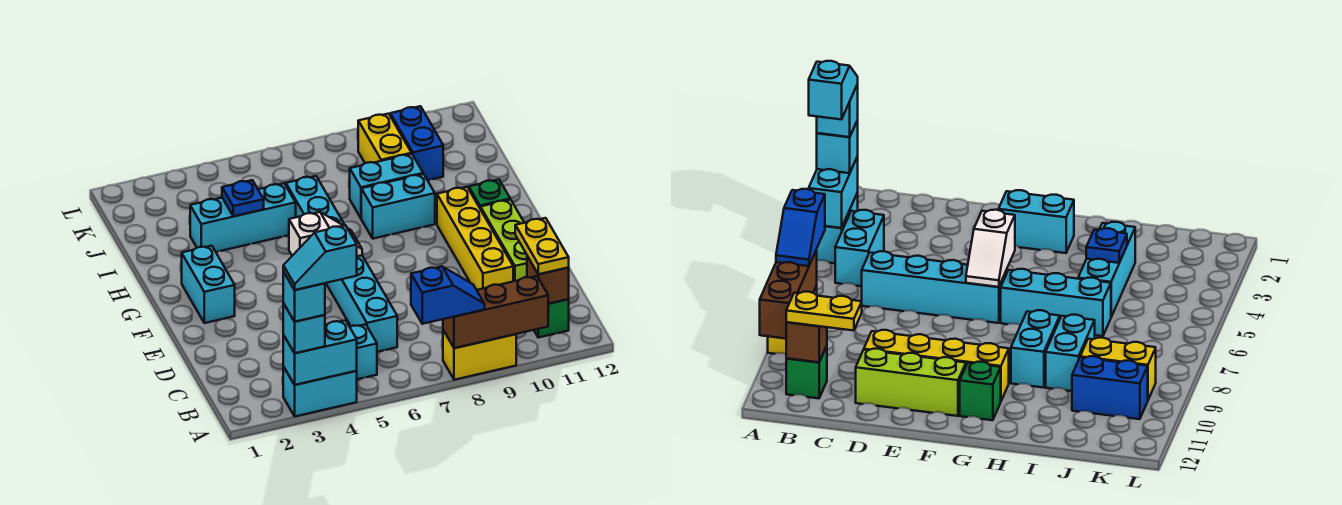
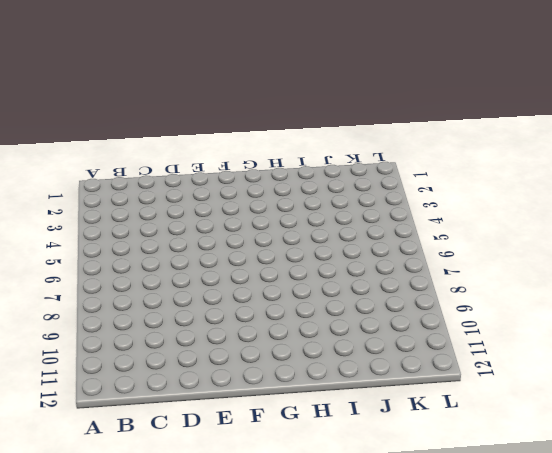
none -> cyan 1x2 brick [283,367,357,416]
none -> yellow 1x2 brick [443,330,516,380]
none -> cyan 1x2 brick [350,324,377,379]

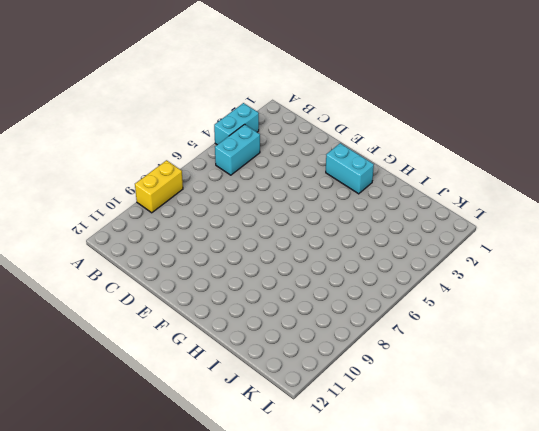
none -> green 1x1 brick [534,299,569,338]
none -> cyan 1x4 brick [326,255,397,352]
none -> yellow 1x4 brick [437,187,513,290]

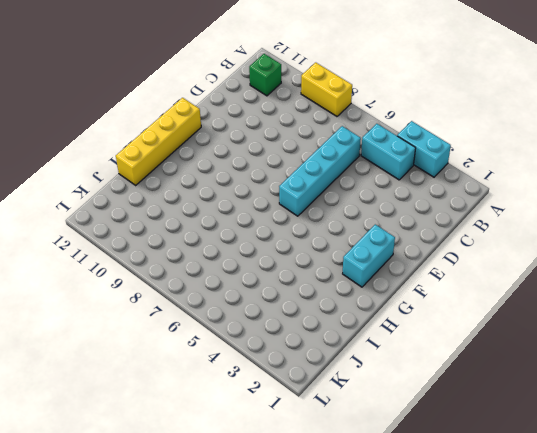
yellow 1x4 brick [116,98,201,185] -> yellow 1x4 brick moved to [437,187,513,290]
none -> lime 1x3 brick [481,200,527,281]
none -> cyan 1x3 brick [286,176,345,226]
none -> green 1x1 brick [469,180,510,209]

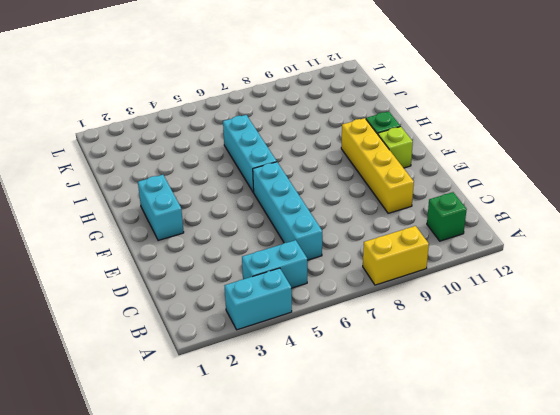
lime 1x1 brick [378,127,413,168] -> lime 1x3 brick [481,200,527,281]
none -> cyan 1x2 brick [361,174,435,239]
none -> cyan 1x3 brick [190,183,296,252]
none -> cyan 1x2 brick [350,154,423,218]

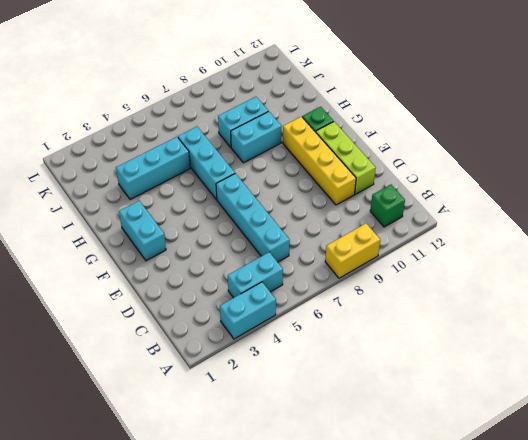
none -> yellow 1x2 brick [358,114,412,163]
none -> blue 1x2 brick [390,106,443,180]
none -> cyan 1x2 brick [283,320,357,385]

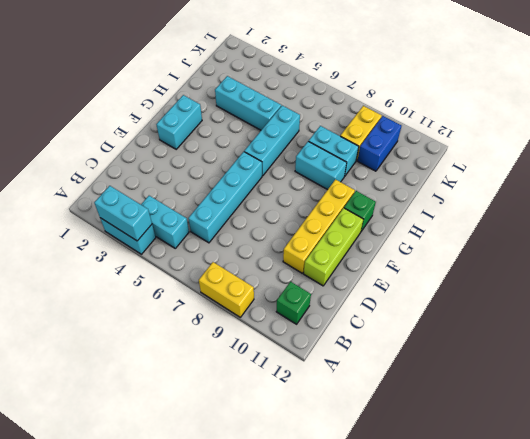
none -> brown 1x3 brick [443,276,548,348]
none -> brown 1x1 brick [527,256,569,304]
none -> white 1x2 slope [289,212,362,256]

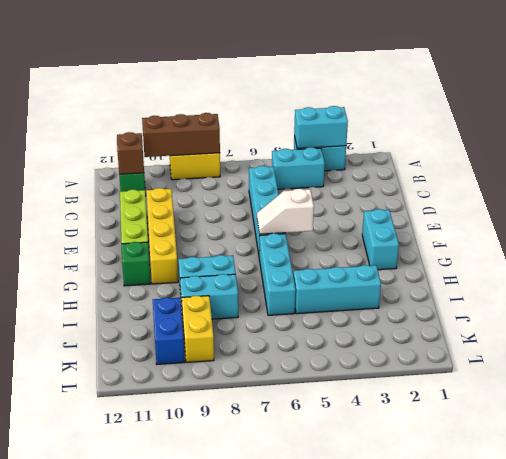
none -> blue 1x1 plate [222,180,264,216]
none -> cyan 1x1 brick [283,303,325,353]
none -> blue 1x2 slope [411,266,485,324]

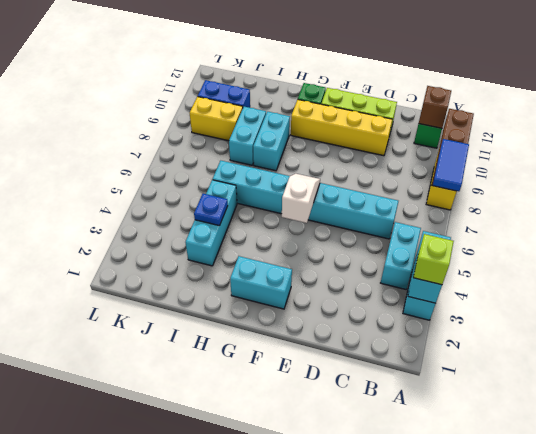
lime 1x1 brick [413,234,454,285] -> cyan 1x1 brick [283,303,325,353]
blue 1x2 tile [433,139,469,191] -> blue 1x2 slope [411,266,485,324]
none -> yellow 1x2 plate [515,218,569,274]
none -> cyan 1x1 brick [283,272,325,322]
none -> cyan 1x2 slope [283,225,357,290]

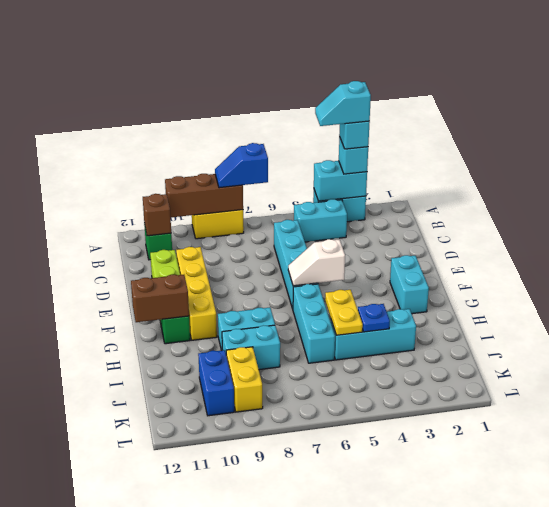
cyan 1x2 slope [315,81,371,126] -> cyan 1x2 slope turned to [283,225,357,290]
brown 1x2 brick [131,274,189,322] -> none
yellow 1x2 plate [325,290,363,335] -> yellow 1x2 plate moved to [515,218,569,274]

